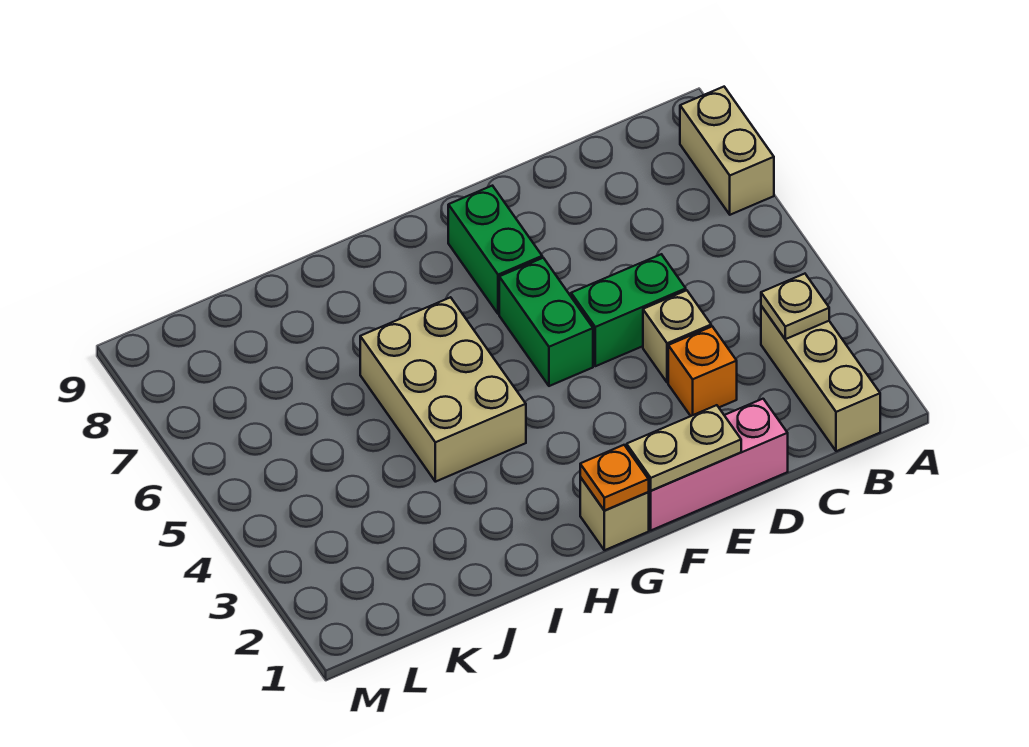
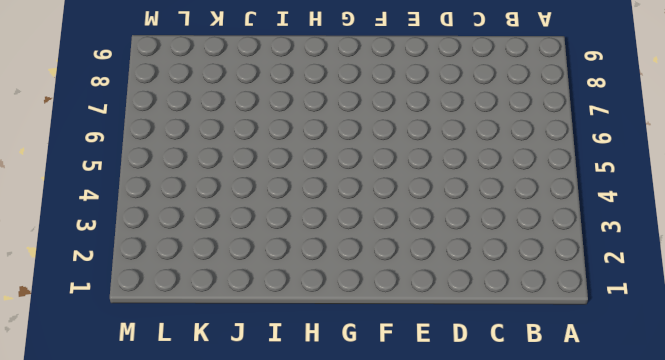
none -> tan 1x2 brick [680,87,774,215]
none -> tan 1x3 brick [761,306,880,451]
none -> pink 1x3 brick [649,399,788,530]

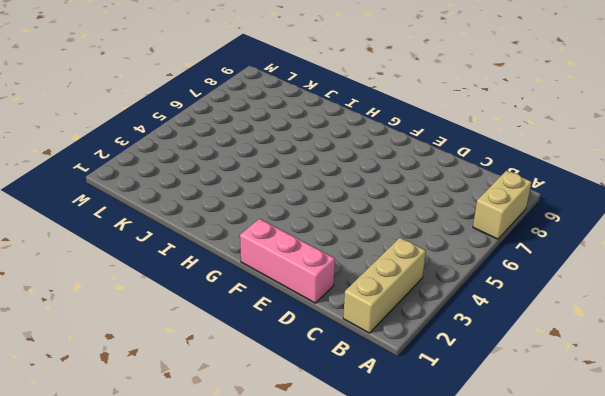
none -> orange 1x1 brick [668,326,737,416]
none -> tan 1x1 brick [643,290,711,383]
none -> green 1x2 brick [571,254,686,366]

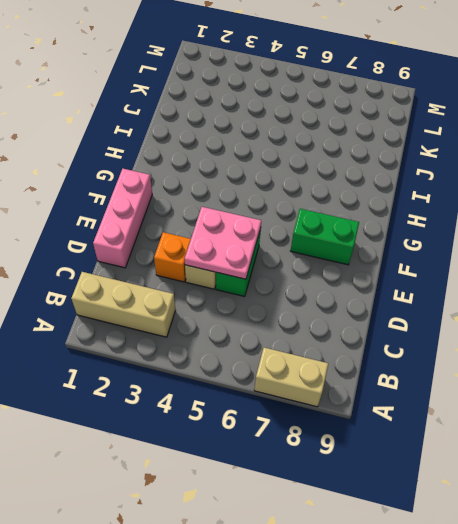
pink 2x2 plate [185,207,261,279] -> none
none -> green 1x2 brick [499,258,593,386]
none -> tan 1x1 brick [580,477,649,550]
none -> tan 2x3 brick [360,297,526,482]

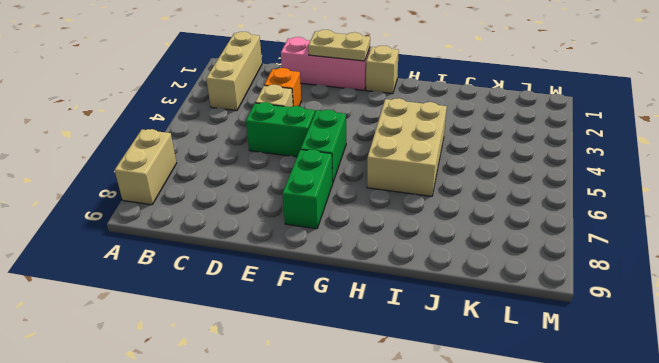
none -> tan 1x1 plate [761,274,829,339]
none -> orange 1x1 plate [580,445,649,511]

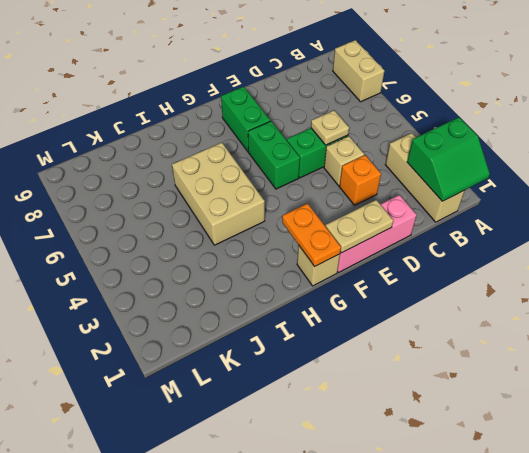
green 2x2 slope [407,117,490,201] -> none
tan 1x1 plate [311,110,349,145] -> tan 1x1 plate moved to [761,274,829,339]
orange 1x2 plate [282,204,341,266] -> orange 1x1 plate [580,445,649,511]

